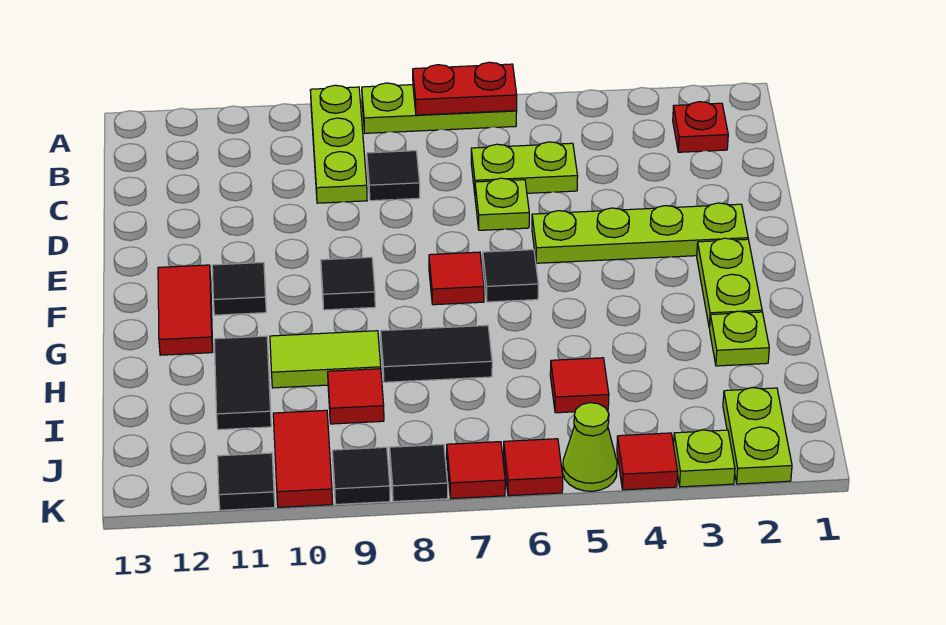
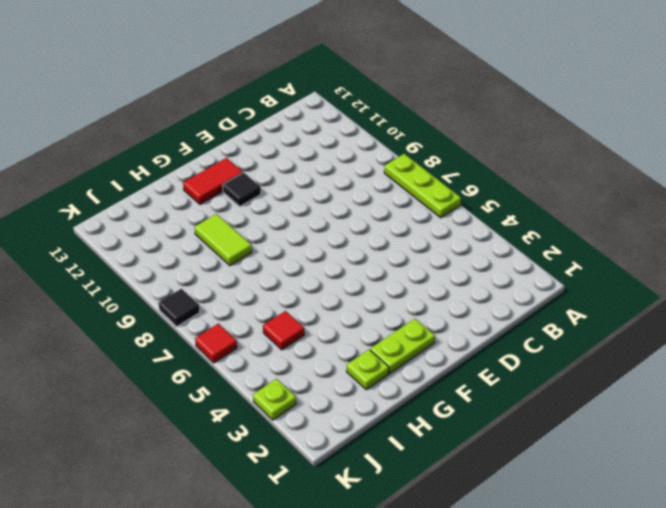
none -> lime 1x3 plate [310,85,367,203]
none -> red 1x1 plate [673,102,728,152]
none -> lime 1x2 plate [471,142,578,193]
none -> black 1x1 tile [367,151,420,201]

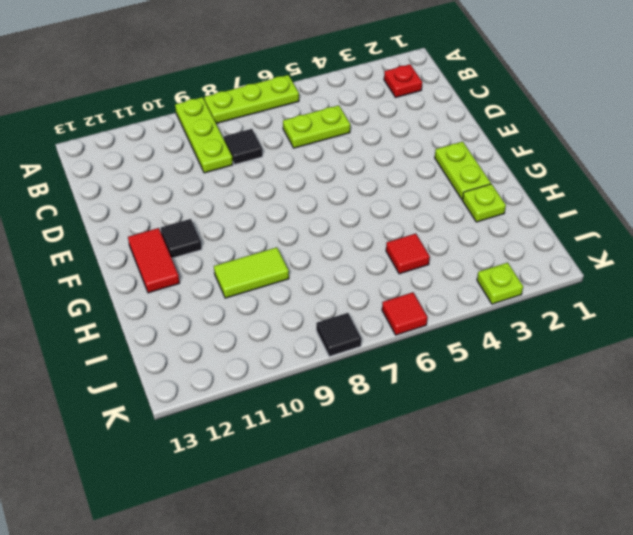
none -> lime 1x1 plate [475,178,529,230]
none -> lime 1x4 plate [532,203,748,263]
none -> black 1x1 tile [483,250,538,302]
none -> red 1x1 tile [429,252,484,305]

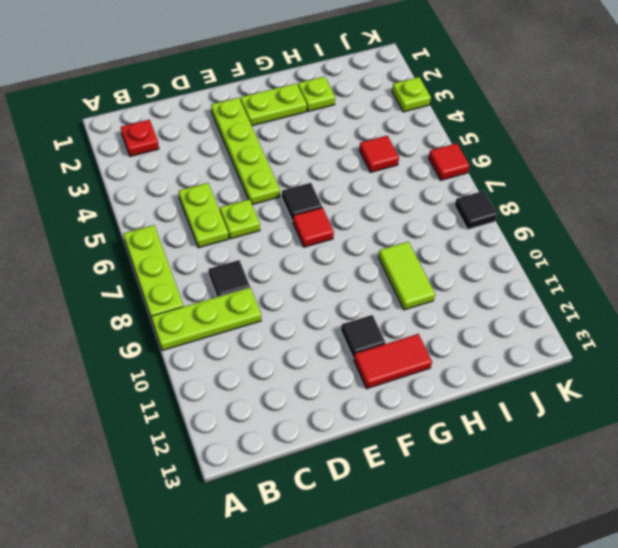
none -> black 1x1 tile [321,257,375,310]
none -> black 1x2 tile [381,325,492,382]
none -> black 1x2 tile [214,336,271,430]
none -> red 1x1 tile [328,369,384,424]

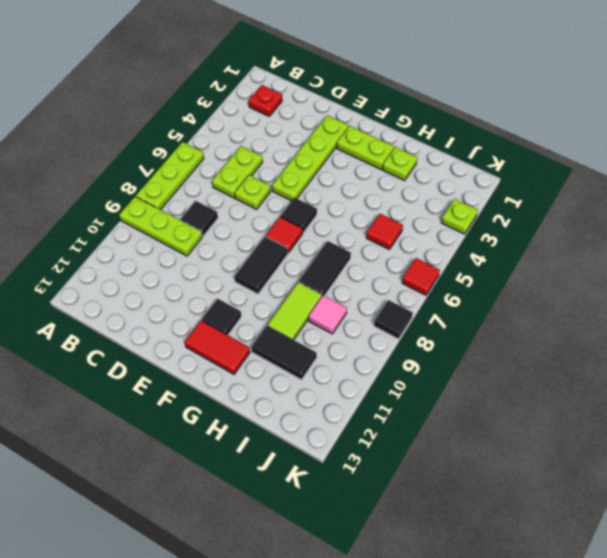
black 1x2 tile [235,236,288,294] -> black 1x1 tile [321,257,375,310]
pink 1x1 tile [308,295,347,334] -> red 1x1 tile [328,369,384,424]
none -> lime 1x2 plate [723,388,792,484]
none -> red 1x2 tile [273,410,333,507]
none -> red 1x1 tile [617,433,678,490]
none -> lime 1x1 cone [563,403,617,491]

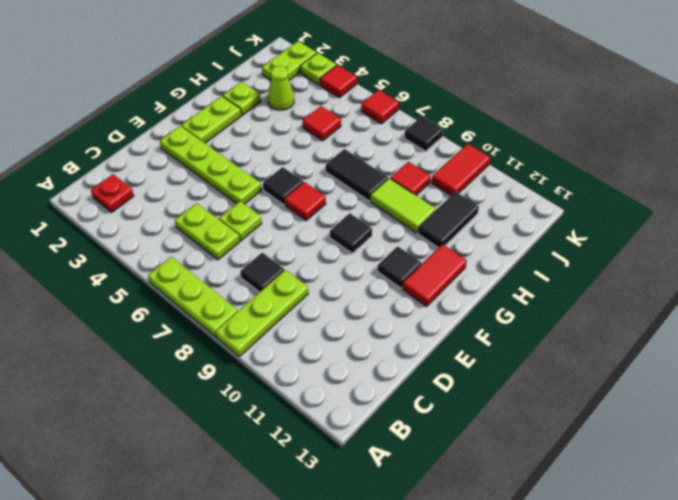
lime 1x1 cone [268,66,294,110] -> lime 1x1 cone moved to [563,403,617,491]
none -> red 1x1 tile [447,442,505,499]
none -> black 1x1 tile [332,447,390,504]
none -> black 1x1 tile [218,453,275,510]
none -> red 1x2 plate [413,62,517,115]

